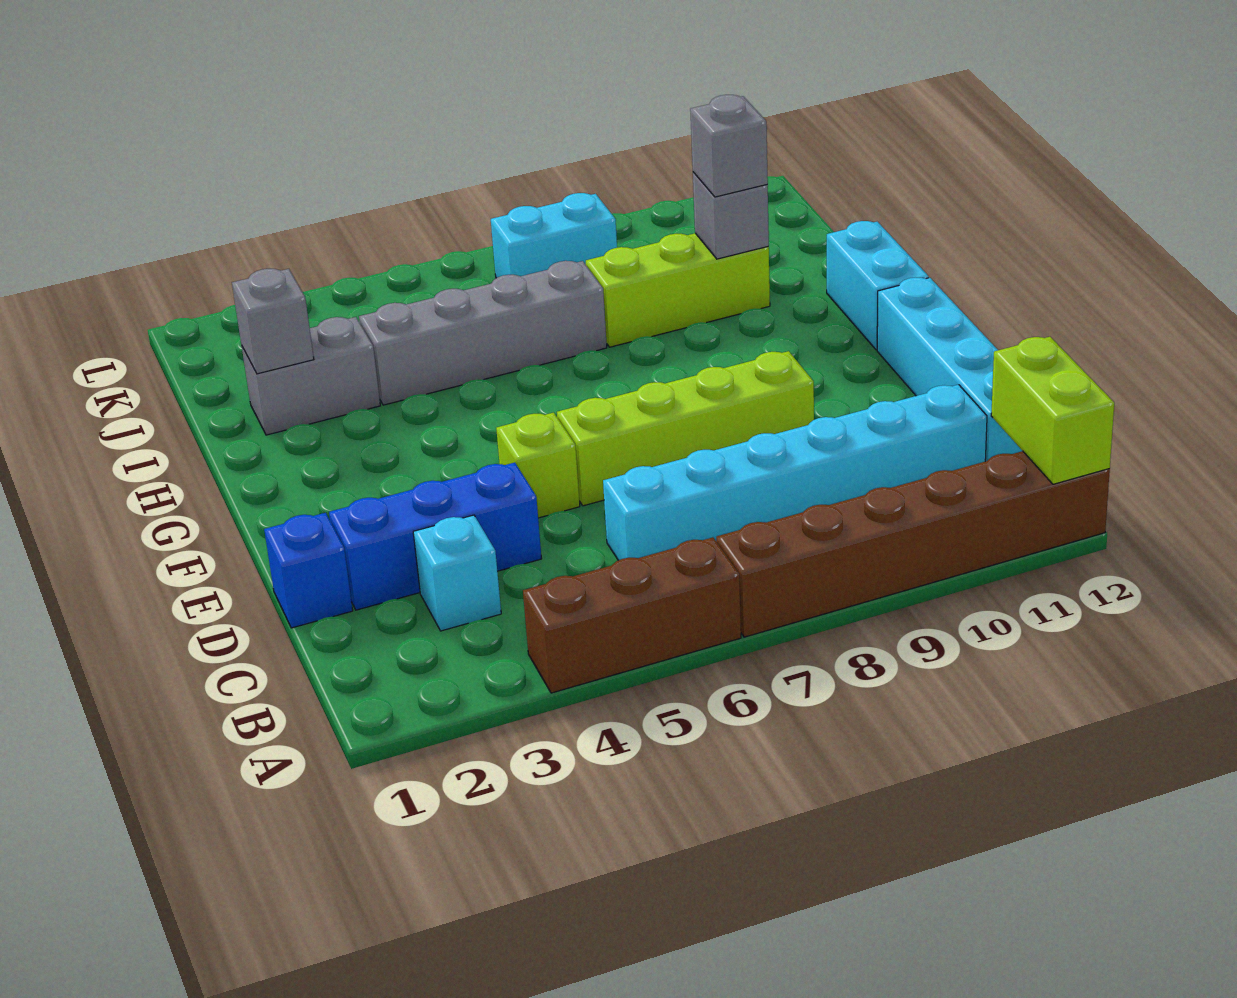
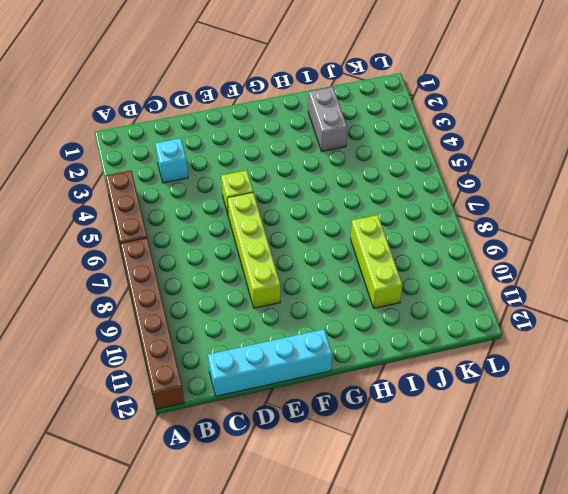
none -> cyan 1x6 brick [603,385,987,560]
none -> blue 1x1 brick [264,513,353,628]
none -> blue 1x3 brick [329,463,542,610]

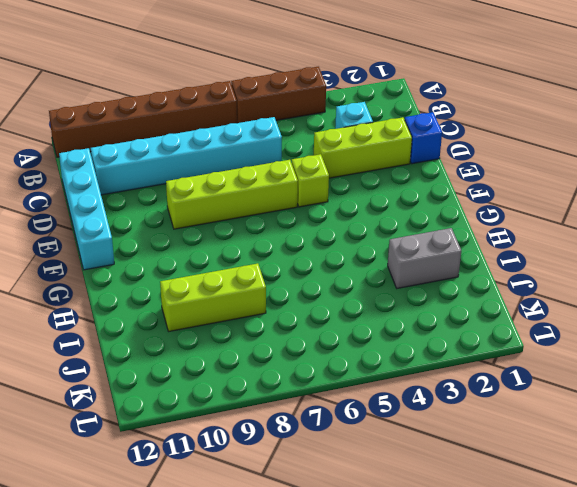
lime 1x3 brick [314,117,412,178] -> blue 1x3 brick [329,463,542,610]
none -> cyan 1x2 brick [827,221,929,350]
none -> grey 1x4 brick [359,261,607,405]
none -> cyan 1x2 brick [491,193,617,278]

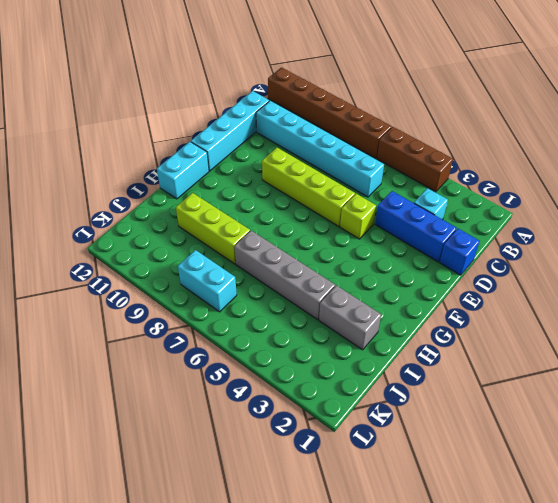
none -> lime 1x2 brick [991,337,1114,484]
none -> grey 1x1 brick [232,269,314,374]
none -> grey 1x1 brick [693,172,769,259]

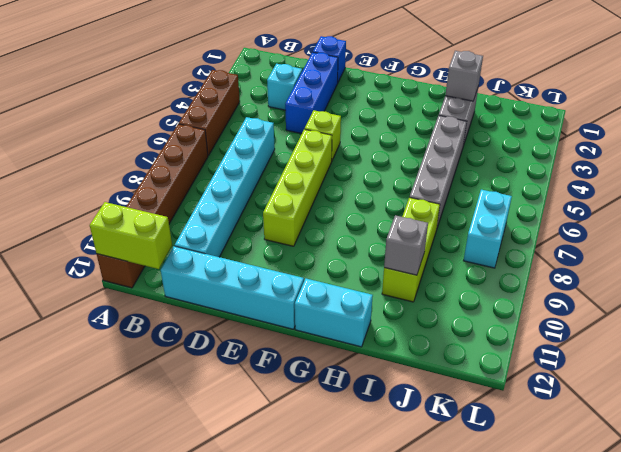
none -> grey 1x1 brick [690,95,768,197]

